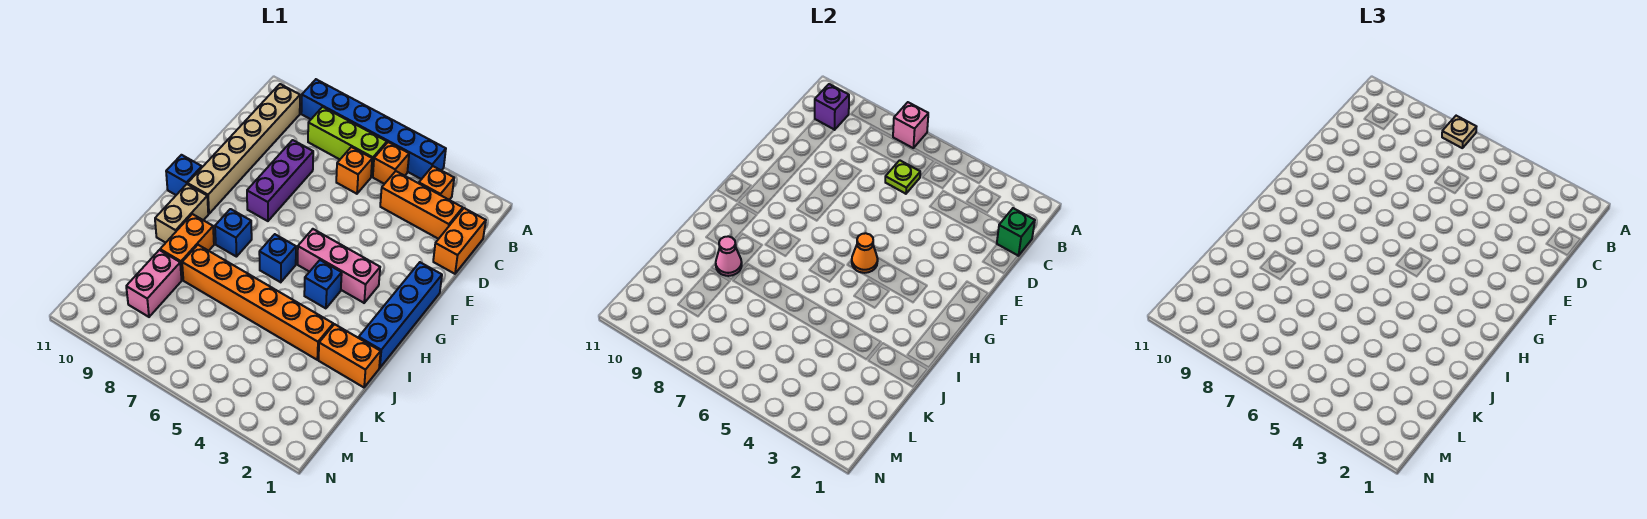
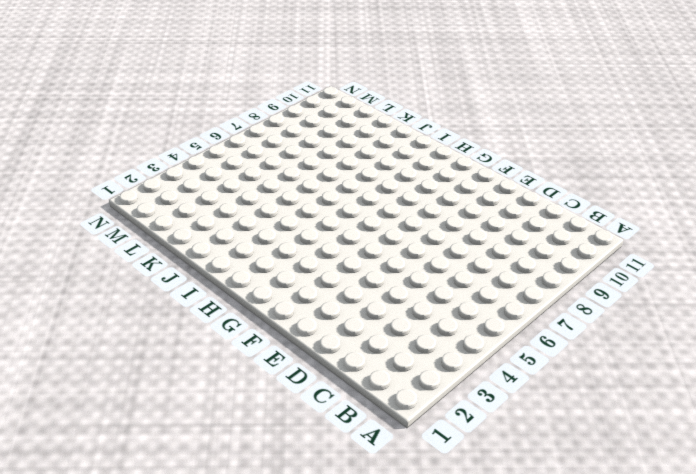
none -> blue 1x6 brick [301,79,446,179]
none -> orange 1x1 brick [419,166,454,200]
none -> orange 1x1 brick [373,142,409,184]

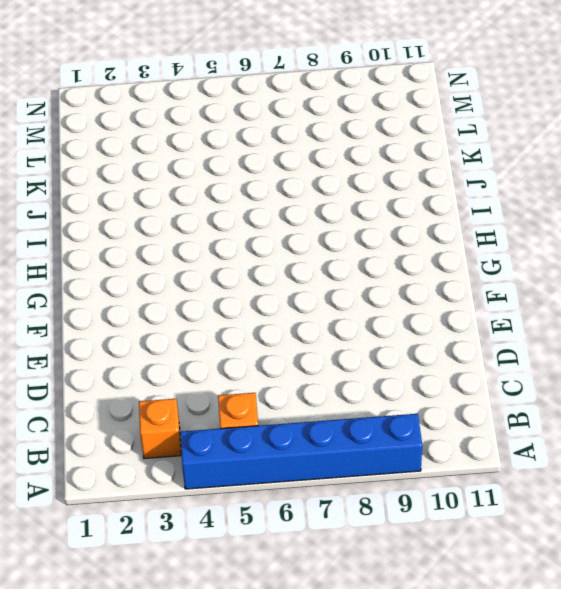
none -> lime 1x3 brick [308,107,387,177]
none -> tan 1x6 brick [188,84,300,214]
none -> orange 1x2 brick [433,208,486,274]

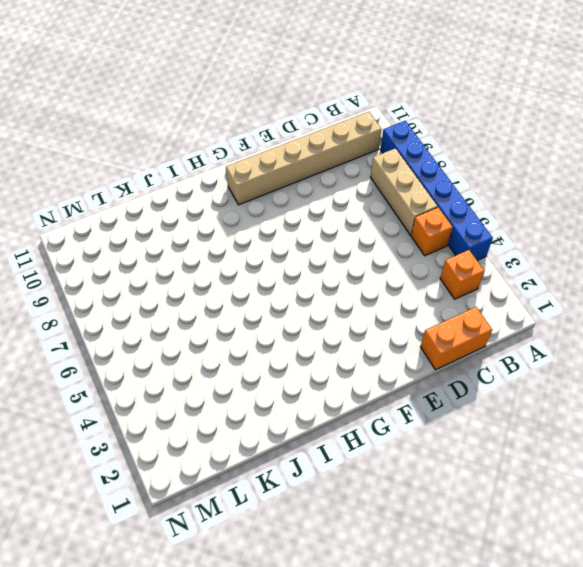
tan 1x3 brick [371,148,438,235] -> lime 1x3 brick [308,107,387,177]
none -> orange 1x3 brick [380,171,463,239]
none -> orange 1x1 brick [336,147,372,194]
none -> purple 1x3 brick [247,140,313,221]

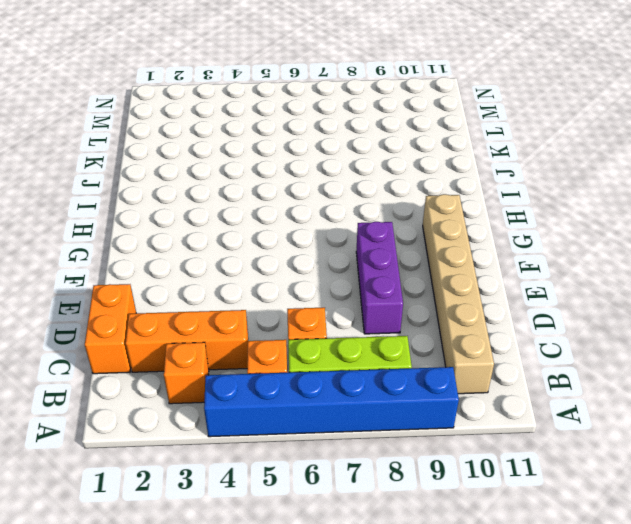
none -> blue 1x4 brick [359,262,442,368]
none -> pink 1x3 brick [298,229,380,303]
none -> blue 1x1 brick [166,155,202,195]

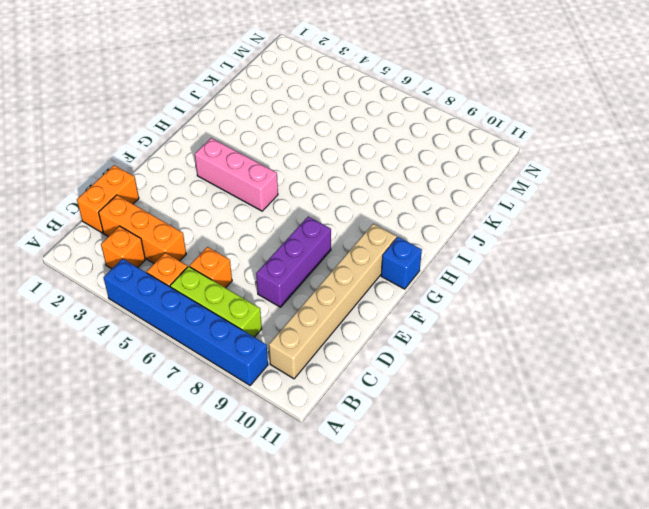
none -> blue 1x4 brick [359,262,442,368]
none -> blue 1x1 brick [304,260,342,308]
none -> blue 1x1 brick [259,234,296,282]

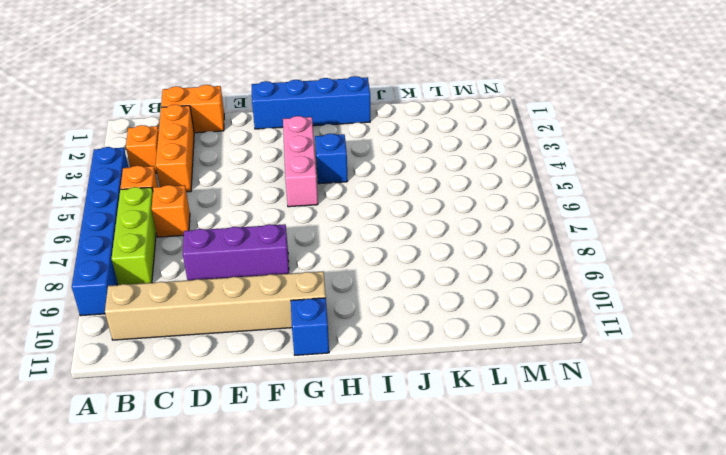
none -> blue 1x1 brick [259,234,296,282]
none -> blue 1x1 brick [215,209,252,257]
none -> tan 1x2 brick [155,184,208,243]

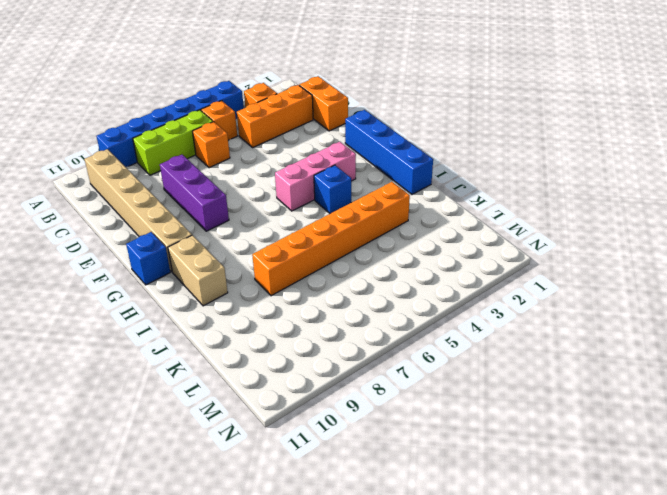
none -> blue 1x1 brick [259,234,296,282]
none -> blue 1x1 brick [215,209,252,257]
none -> orange 1x2 brick [160,214,214,280]

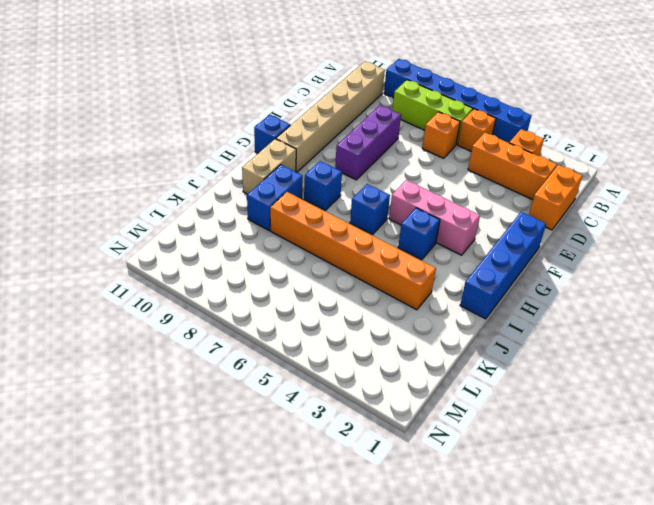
blue 1x2 brick [247,165,303,231] -> orange 1x2 brick [160,214,214,280]
none -> orange 1x2 brick [319,324,381,387]
none -> pink 1x2 brick [126,250,182,317]
none -> pink 1x1 brick [893,102,928,148]

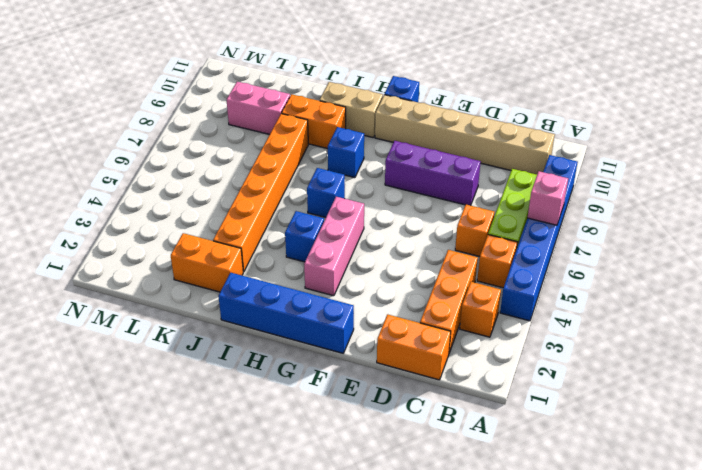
orange 1x2 brick [171,233,243,292] -> orange 1x2 brick turned to [319,324,381,387]
none -> purple 1x1 brick [815,84,849,130]
none -> green 1x1 brick [997,208,1035,256]
none -> lime 1x1 plate [885,160,920,194]

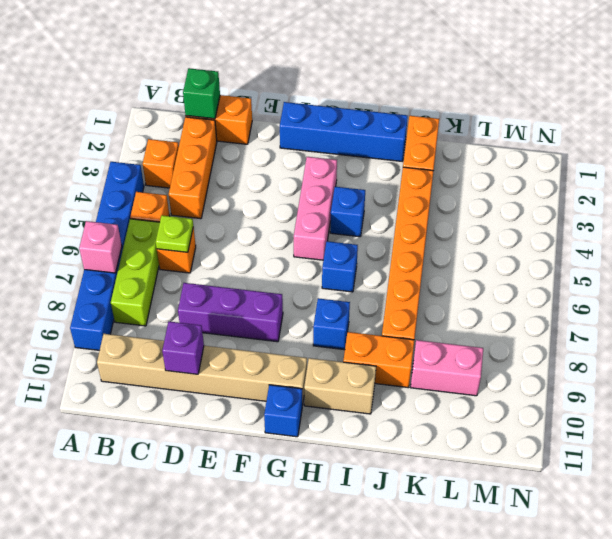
purple 1x1 brick [162,322,204,374] -> purple 1x1 brick moved to [815,84,849,130]
none -> orange 1x1 cone [852,233,878,273]
none -> pink 1x1 cone [716,236,742,276]
none -> tan 1x1 plate [1442,116,1476,148]

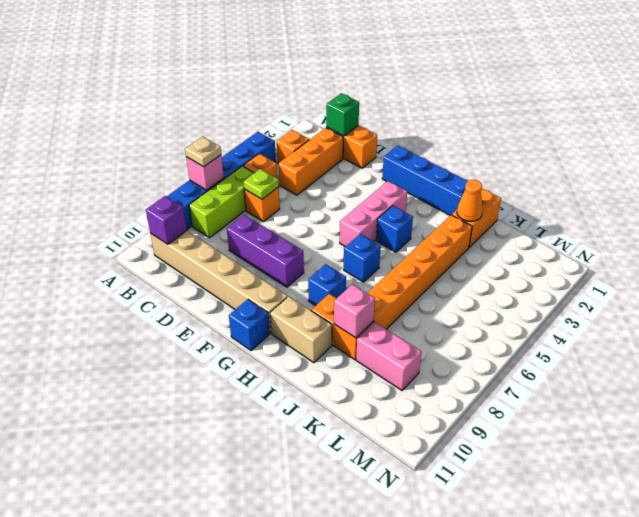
orange 1x1 cone [457,180,483,221] -> orange 1x1 cone moved to [852,233,878,273]
pink 1x1 brick [334,284,375,338] -> pink 1x1 cone [716,236,742,276]

